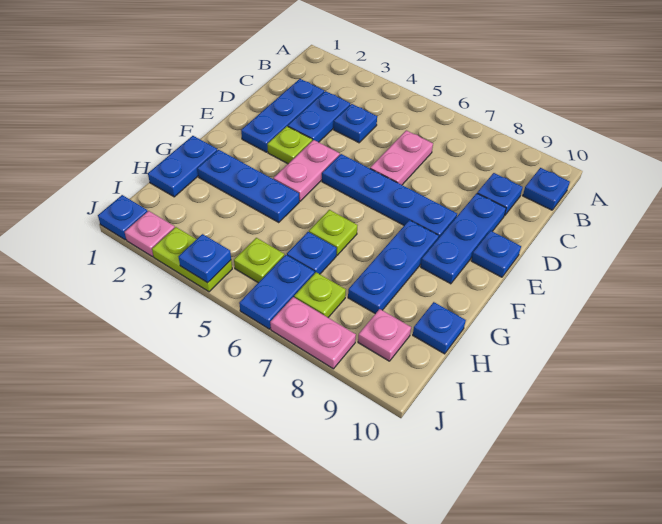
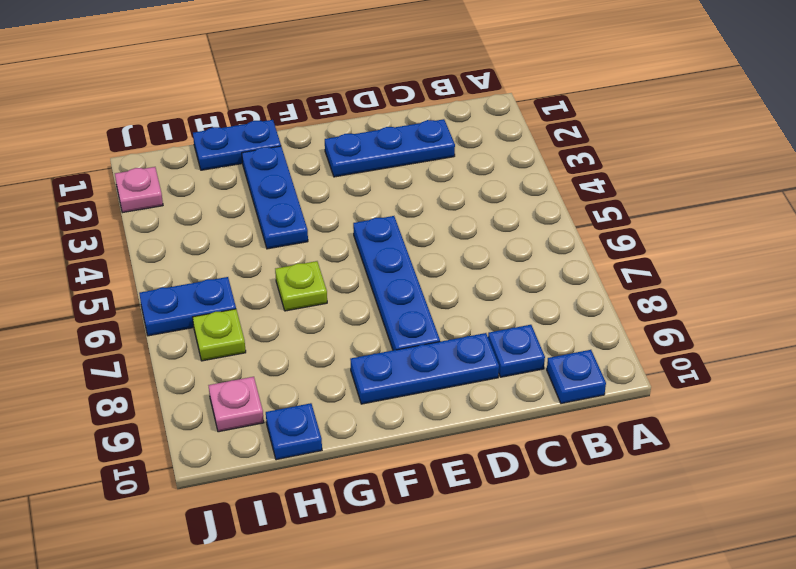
none -> blue 1x2 plate [288,91,350,142]
none -> blue 1x1 plate [334,104,377,143]
none -> pink 1x2 plate [370,130,433,185]

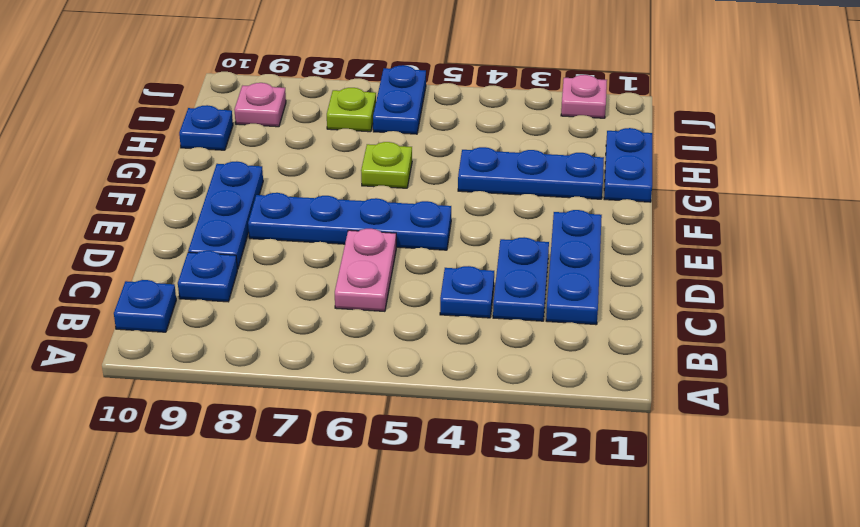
none -> lime 1x1 plate [267,126,312,164]
none -> pink 1x2 plate [273,140,340,201]
none -> blue 1x1 plate [471,231,521,277]

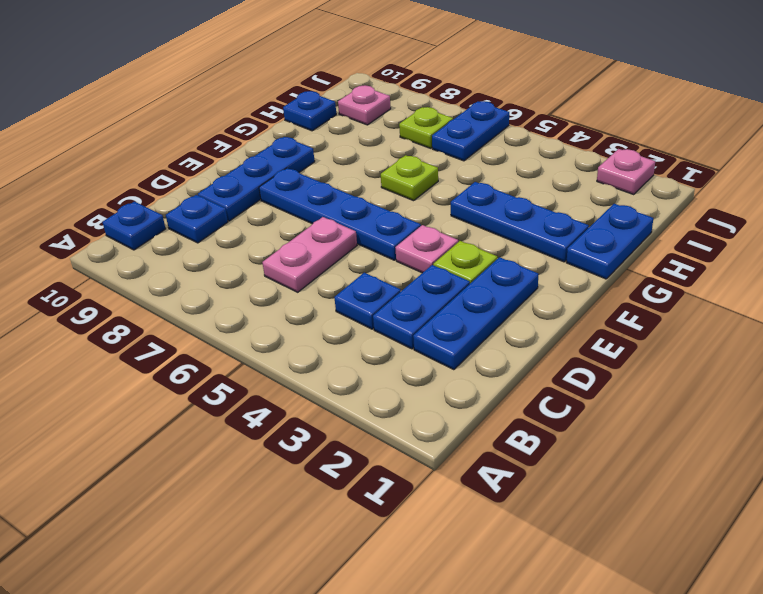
pink 1x1 plate [395,225,458,273] -> pink 1x2 plate [273,140,340,201]
none -> blue 1x1 plate [471,231,521,277]
none -> blue 1x3 plate [348,220,439,314]
none -> blue 1x1 plate [287,232,337,274]

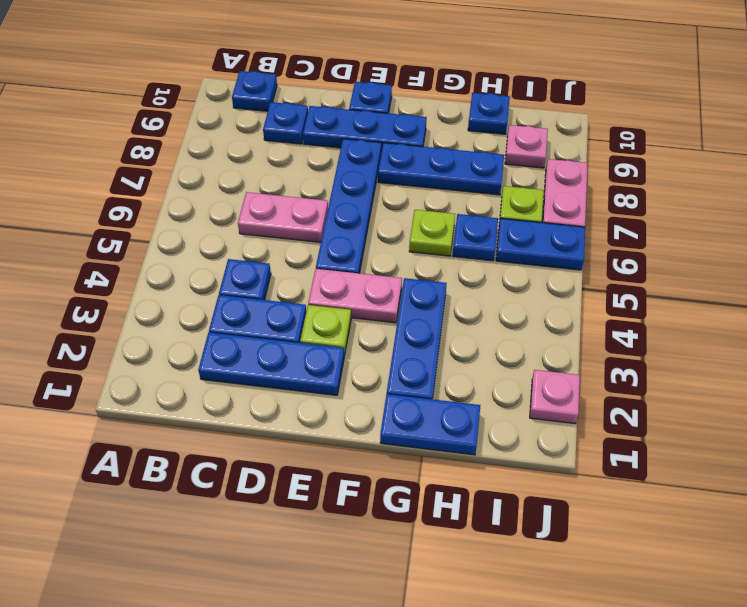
none -> lime 1x1 plate [234,238,284,283]
none -> blue 1x1 plate [98,195,148,240]
none -> lime 1x2 plate [152,227,232,292]

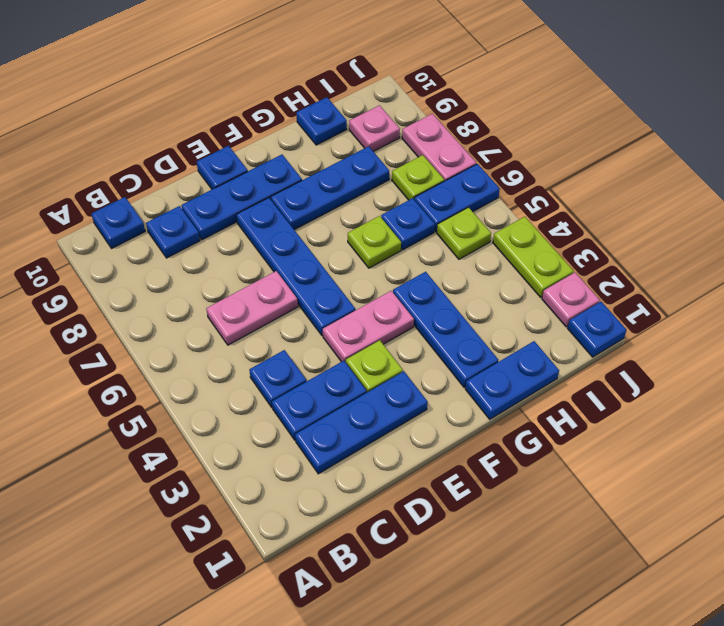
none -> blue 1x1 plate [179,234,231,283]

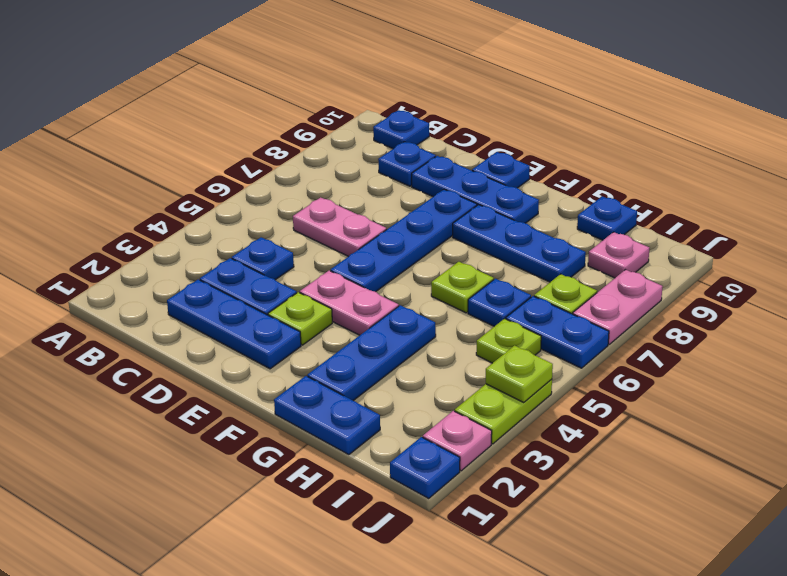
lime 1x1 plate [486,345,553,402] -> blue 1x1 plate [179,234,231,283]

